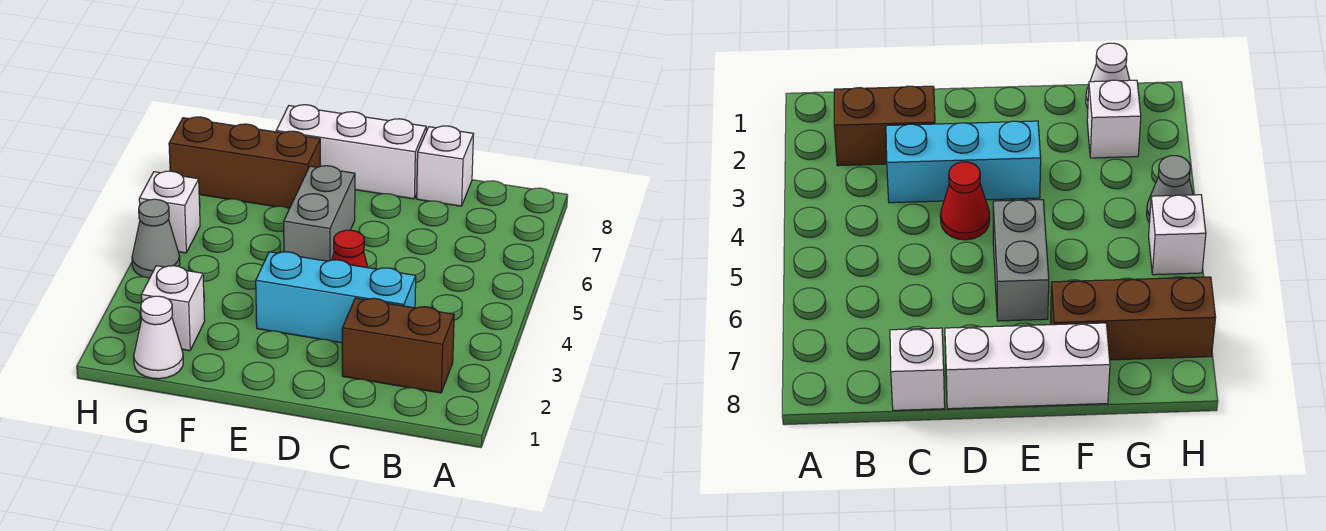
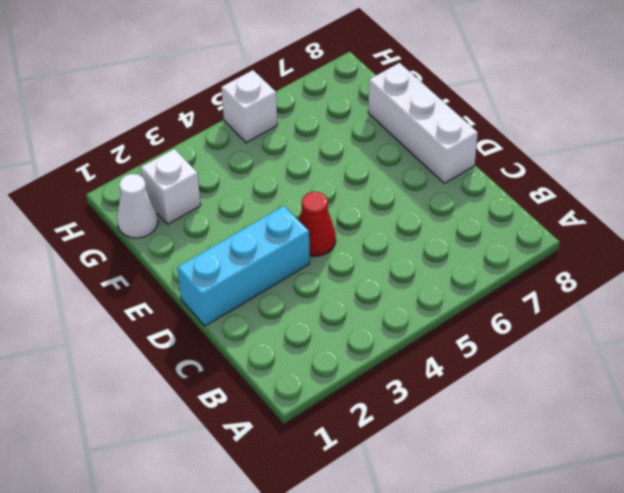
cyan 1x3 brick [177,206,310,326] -> cyan 1x3 brick turned to [256,252,416,343]
none -> brown 1x2 brick [342,298,454,393]
none -> white 1x1 brick [417,126,474,206]

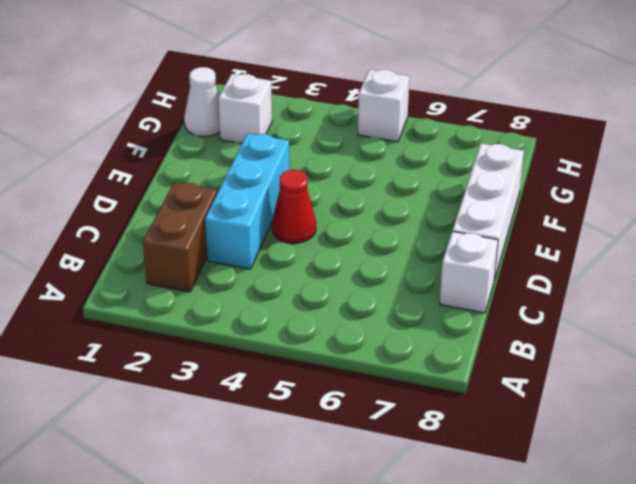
none -> grey 1x2 brick [284,166,355,261]
none -> brown 1x3 brick [169,117,320,209]

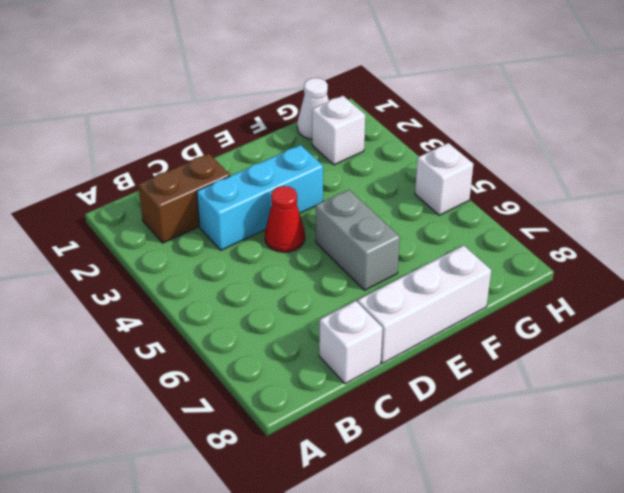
none -> brown 1x3 brick [169,117,320,209]
none -> grey 1x1 cone [132,199,180,278]

